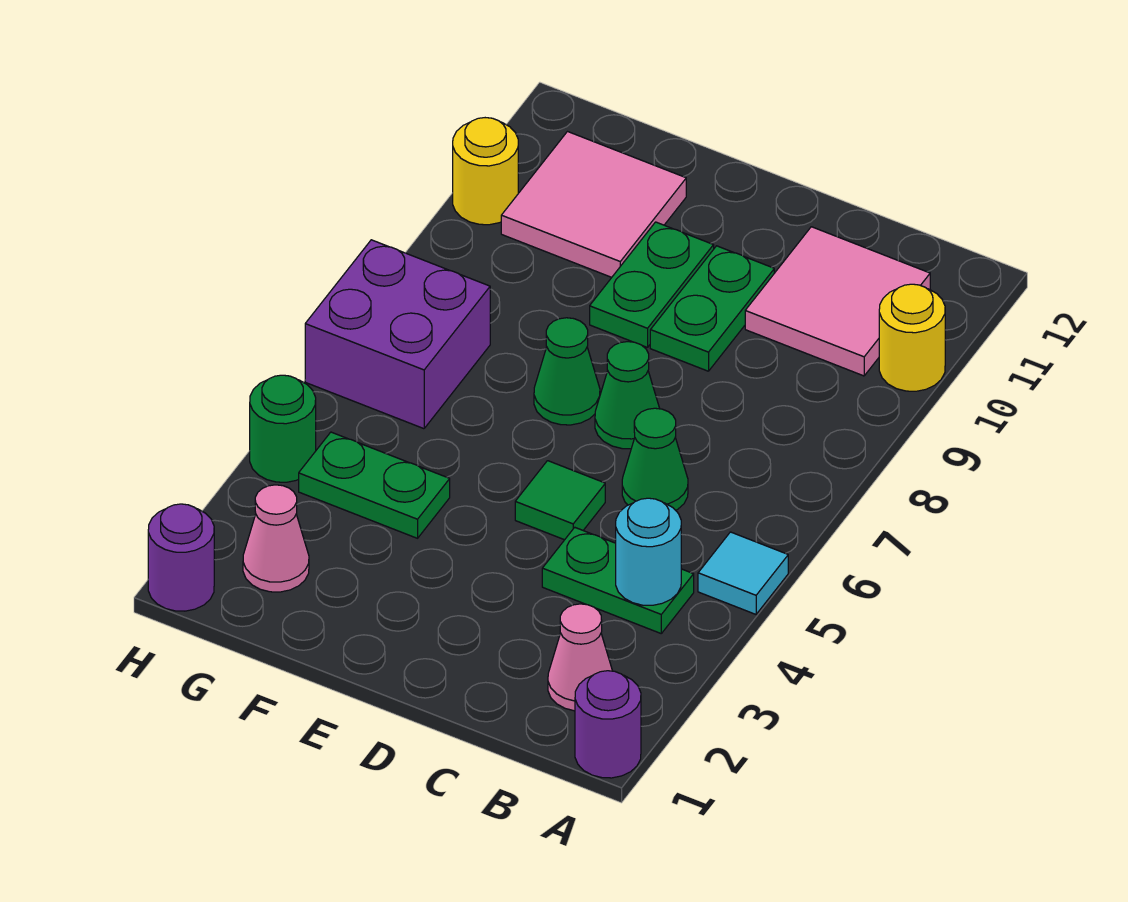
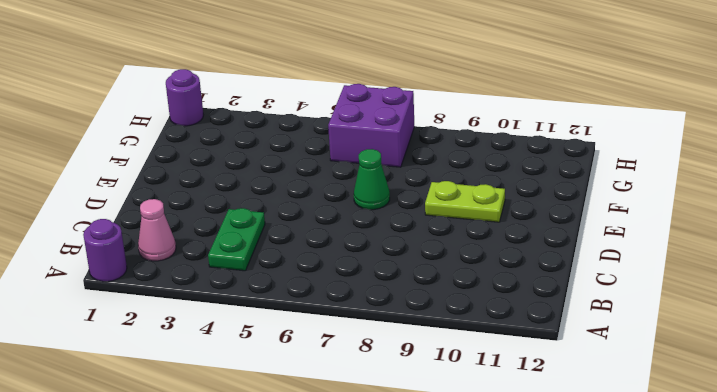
lime 1x2 plate [425,181,505,222] -> green 1x2 plate [590,222,714,347]
none -> cyan 1x1 tile [698,532,788,614]
none -> yellow 1x1 round brick [879,284,945,391]
none -> pink 2x2 tile [745,227,930,376]

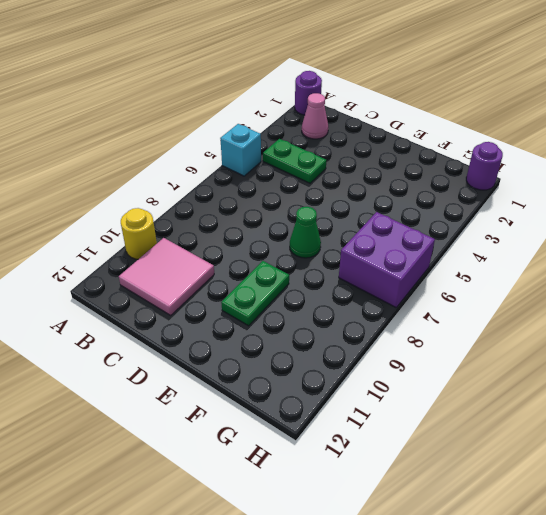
cyan 1x1 brick [220,124,261,176] -> cyan 1x1 tile [698,532,788,614]
none -> green 1x1 cone [622,408,688,510]
none -> green 1x1 tile [515,461,605,540]
none -> green 1x1 cone [595,342,660,449]

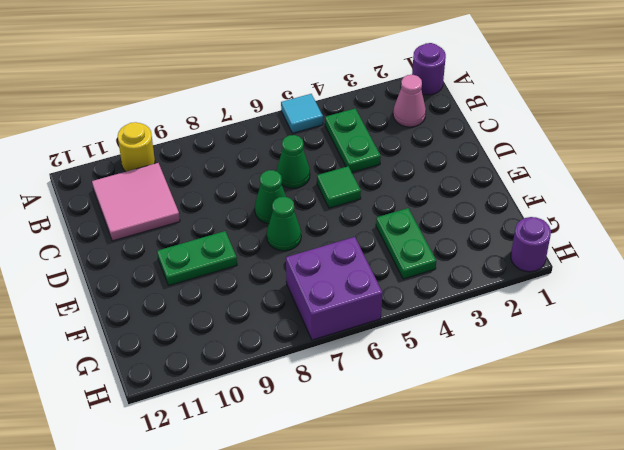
none -> green 1x2 plate [650,246,774,371]
none -> pink 2x2 tile [501,132,686,277]
none -> pink 1x1 cone [243,485,309,592]

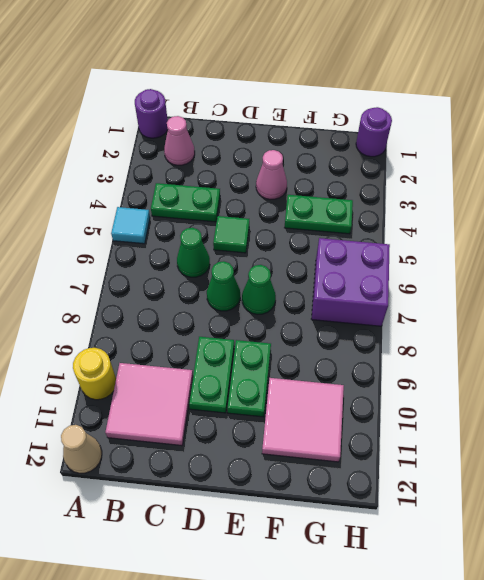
tan 1x1 cone [61,425,102,473] -> none
pink 1x1 cone [256,150,287,200] -> pink 1x1 cone moved to [243,485,309,592]
none -> green 1x1 round brick [250,375,316,482]
none -> yellow 1x1 round brick [453,118,518,225]
none -> cyan 1x1 round brick [616,498,681,605]

